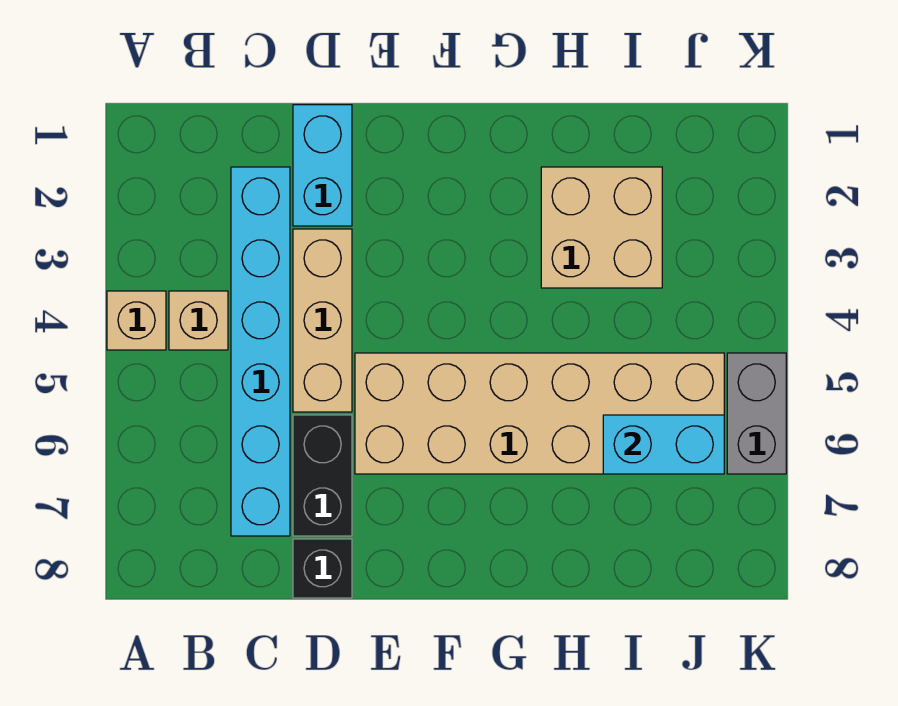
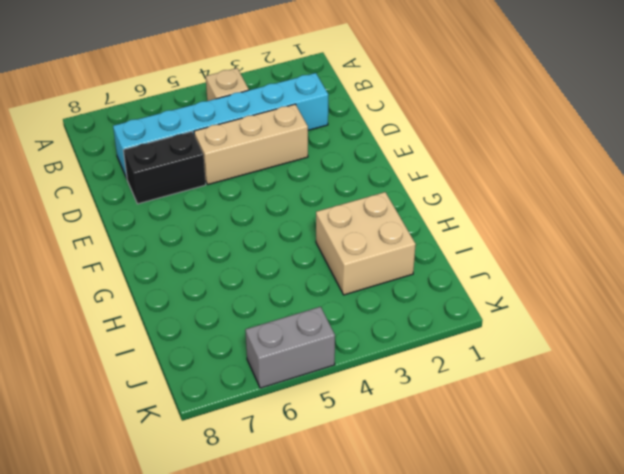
none -> tan 1x1 brick [107,291,166,350]
none -> cyan 1x2 brick [293,105,352,226]

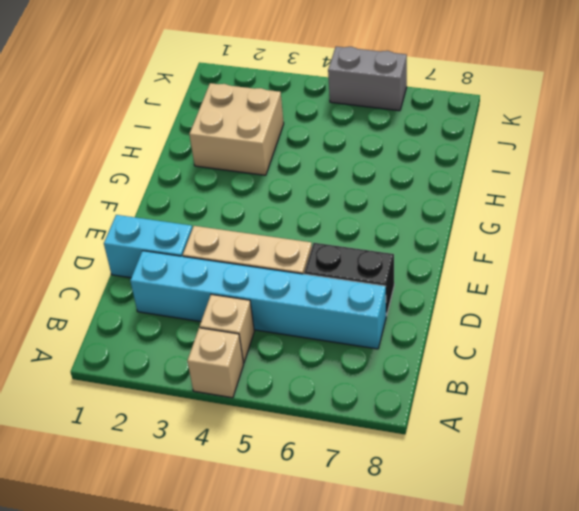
none -> black 1x1 brick [293,539,352,598]
none -> tan 2x6 brick [355,353,724,474]

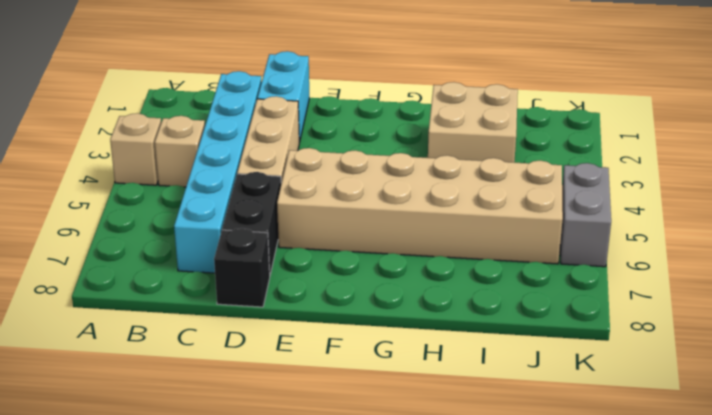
none -> cyan 1x2 brick [603,415,724,474]

